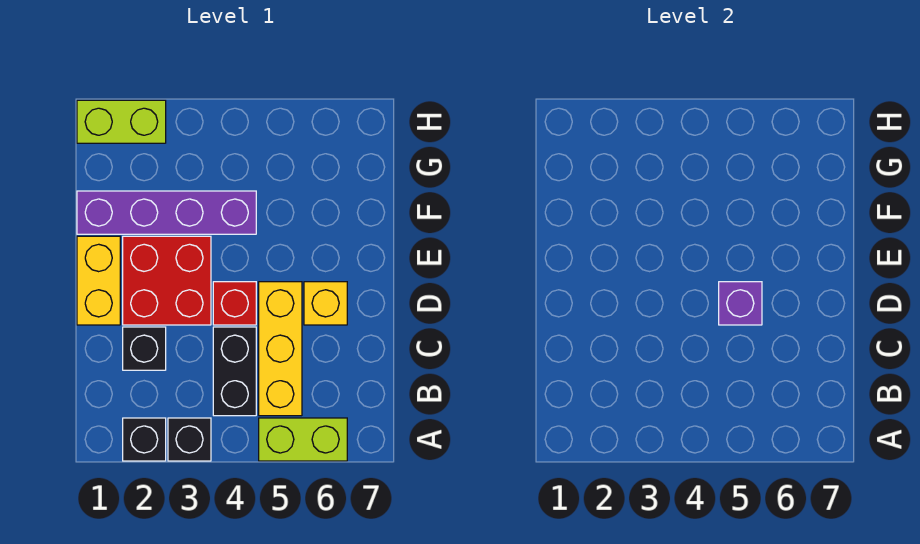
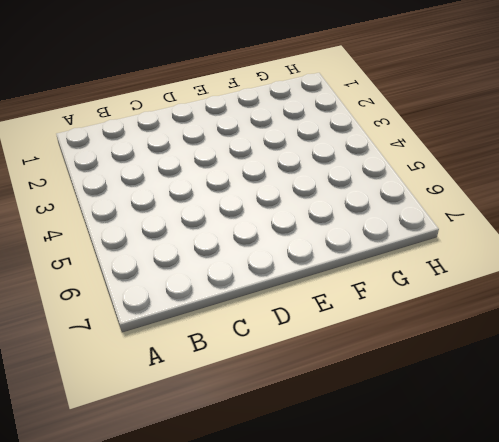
none -> black 1x1 brick [123,418,166,461]
none -> black 1x1 brick [168,418,211,461]
none -> lime 1x2 brick [259,418,347,461]

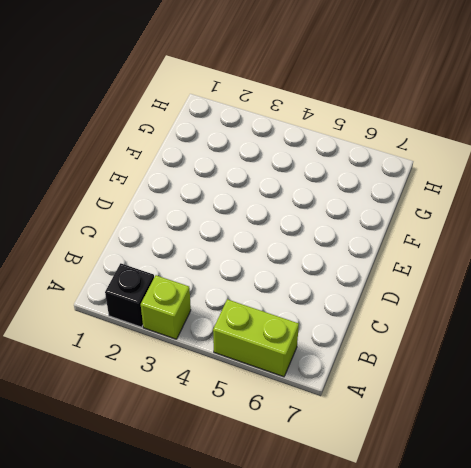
lime 1x1 brick [141,275,191,339] -> black 1x1 brick [168,418,211,461]
none -> black 1x2 brick [213,327,256,416]
none -> yellow 1x3 brick [259,282,302,416]
none -> black 1x1 brick [123,327,166,370]

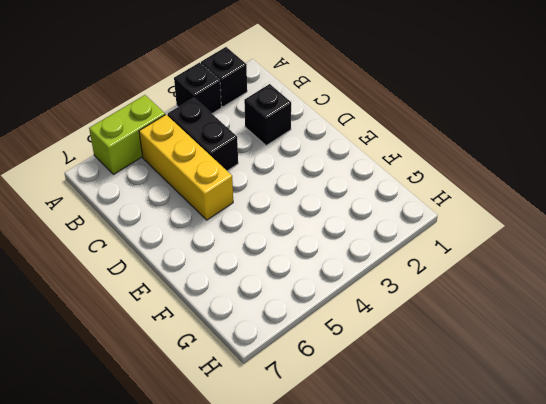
none -> yellow 1x2 brick [77,236,120,325]
none -> red 2x2 brick [123,236,211,325]
none -> red 1x1 brick [213,282,256,325]

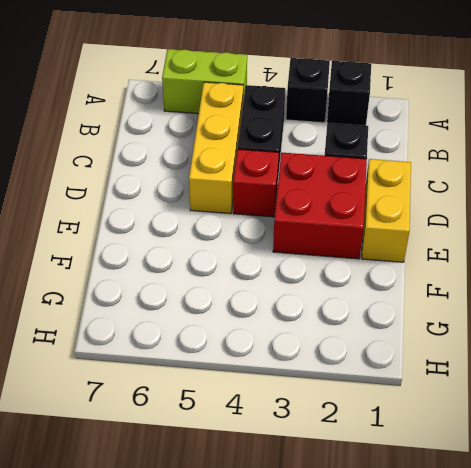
none -> yellow 1x1 brick [304,282,347,325]
none -> purple 1x4 brick [77,191,256,234]
none -> lime 1x2 brick [77,100,166,143]

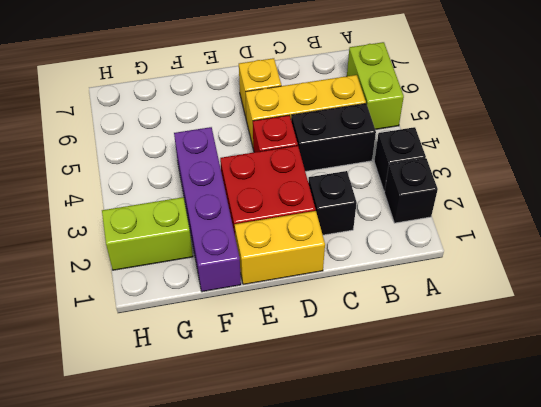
lime 1x2 brick [102,197,193,270] -> lime 1x2 brick turned to [77,100,166,143]
none -> purple 1x1 brick [719,282,762,325]

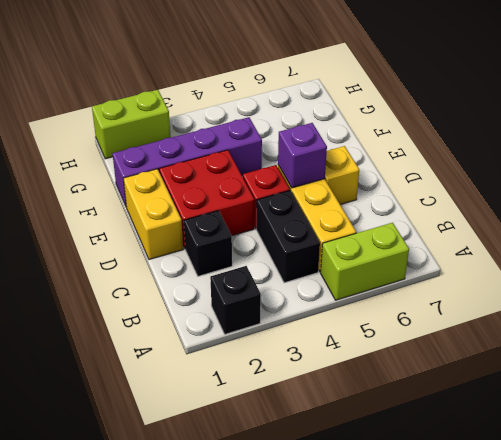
none -> black 1x1 brick [168,418,211,461]

